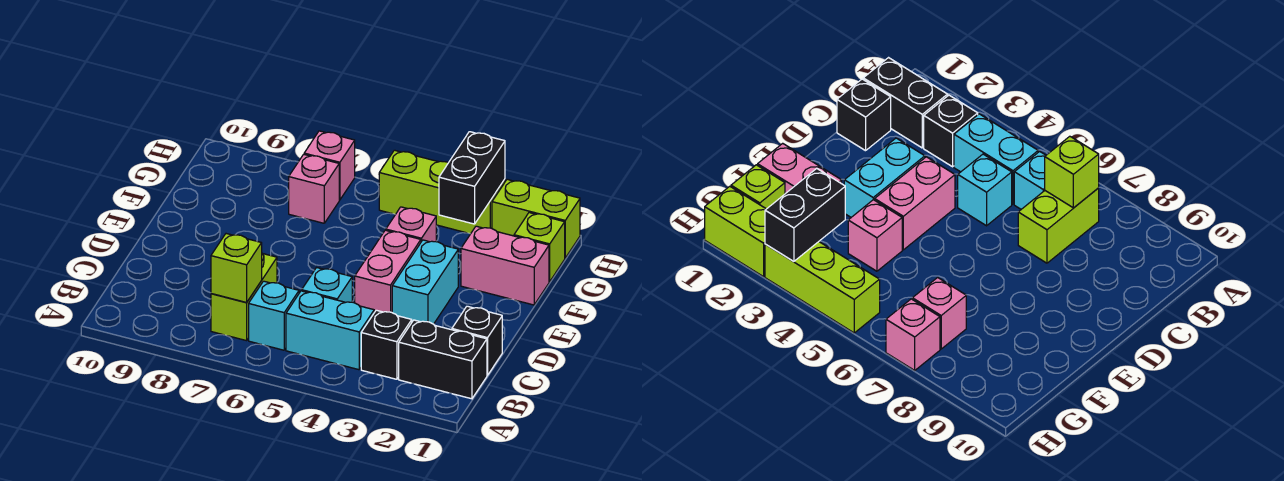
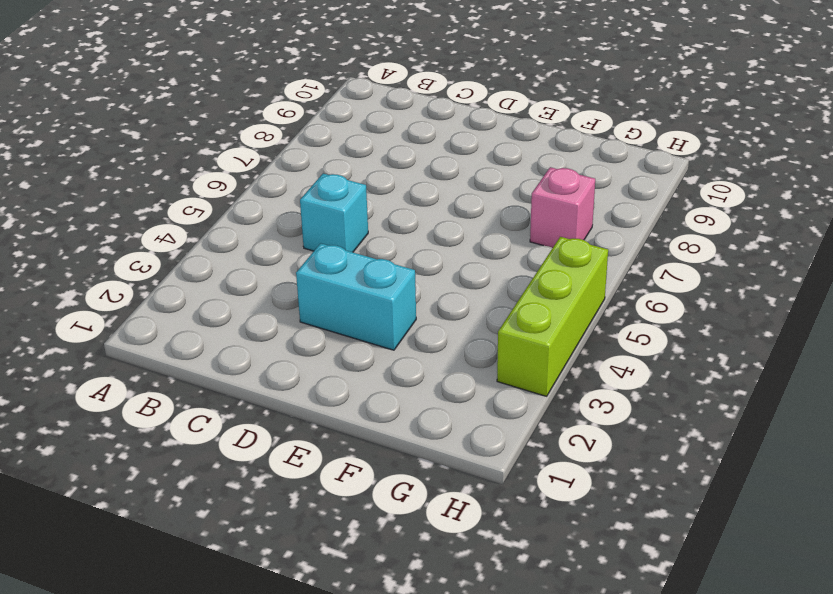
none -> black 1x2 brick [399,320,487,399]
none -> black 1x1 brick [361,310,412,379]
none -> cyan 1x2 brick [286,291,374,370]

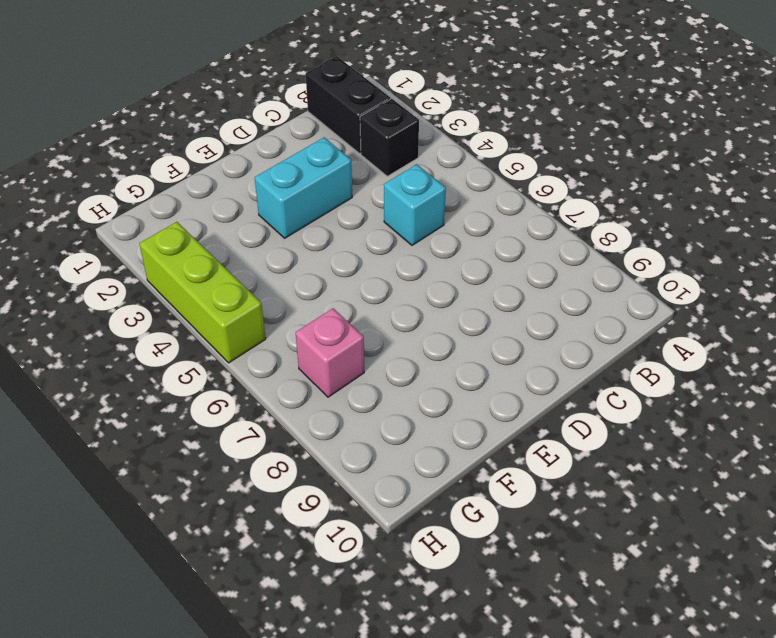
none -> cyan 1x2 brick [286,291,374,370]
none -> cyan 1x1 brick [249,281,299,350]
none -> lime 1x2 brick [211,254,277,341]

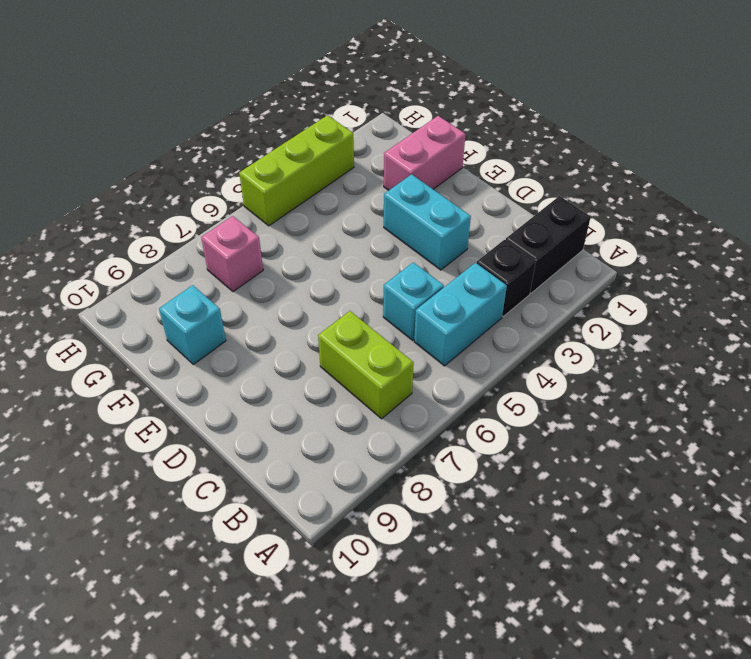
cyan 1x1 brick [159,285,226,364] -> cyan 1x1 brick moved to [249,281,299,350]
none -> black 1x1 brick [452,306,502,375]
none -> pink 1x2 brick [355,230,421,312]
none -> pink 1x1 brick [386,207,436,242]

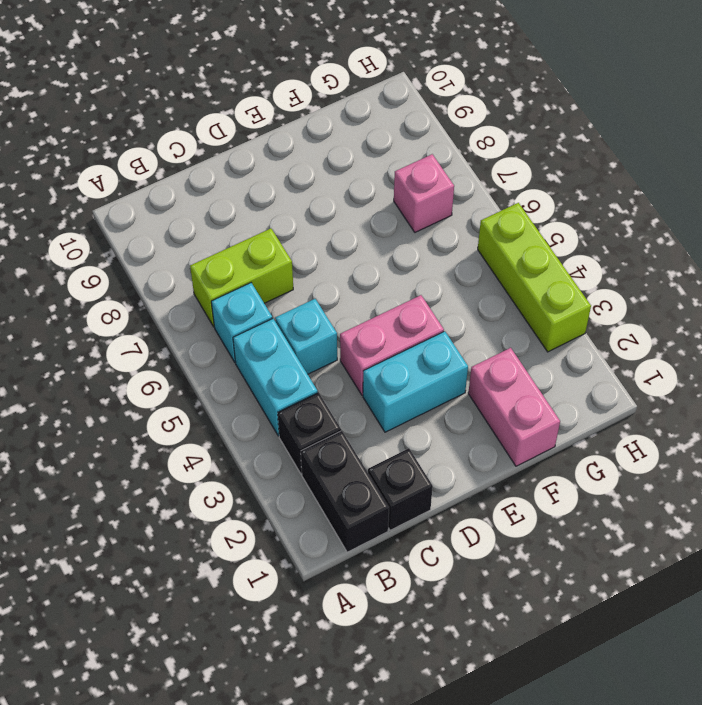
none -> pink 1x1 brick [386,207,436,242]
none -> lime 1x1 brick [514,213,565,282]
none -> lime 1x2 brick [492,179,580,258]

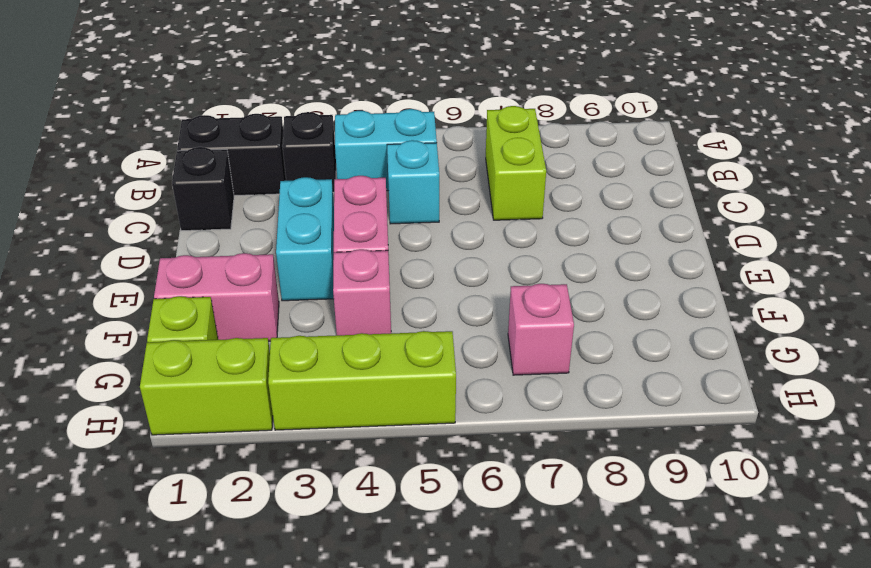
none -> cyan 1x1 brick [249,281,299,350]
none -> pink 1x1 brick [304,131,355,200]
none -> lime 1x1 brick [211,234,262,302]

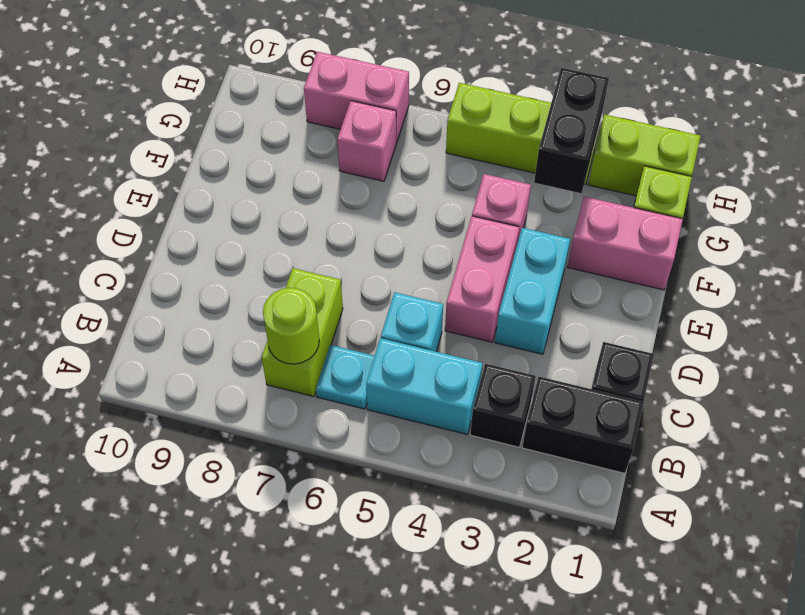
cyan 1x1 plate [316,345,374,409] -> cyan 1x1 brick [249,281,299,350]
lime 1x1 round brick [263,288,319,364] -> lime 1x1 brick [211,234,262,302]
pink 1x2 brick [304,52,409,142] -> pink 1x1 brick [304,131,355,200]

